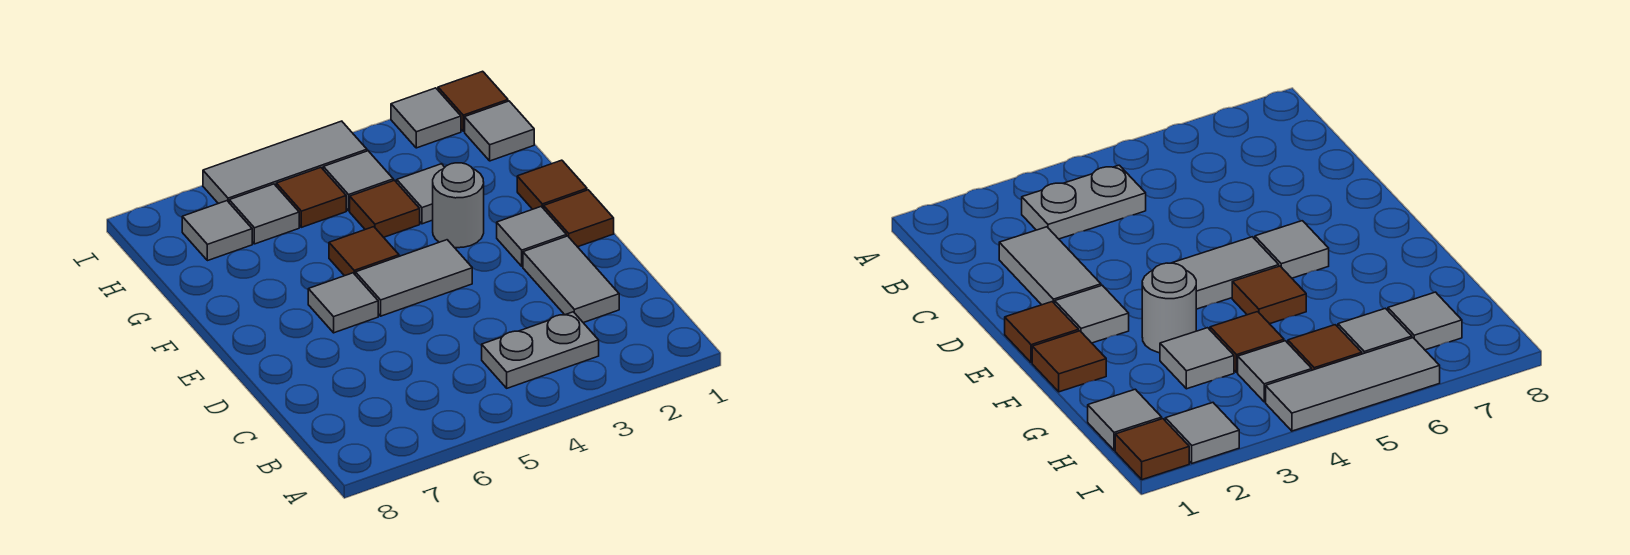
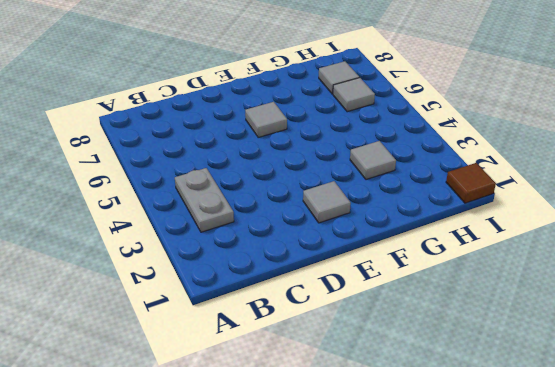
none -> grey 1x2 tile [523,236,619,323]
none -> brown 1x1 tile [544,190,614,247]
none -> grey 1x2 tile [355,240,472,316]

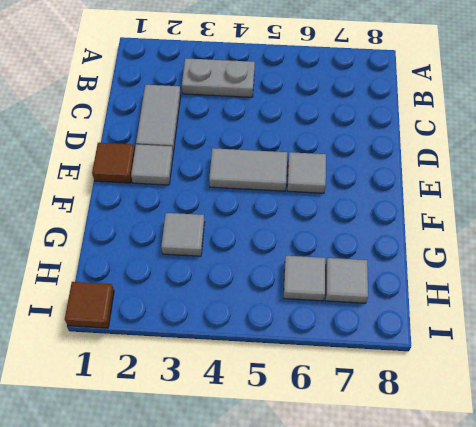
none -> brown 1x1 tile [517,160,587,209]
none -> grey 1x1 round brick [433,163,484,248]
none -> brown 1x1 tile [329,227,399,276]

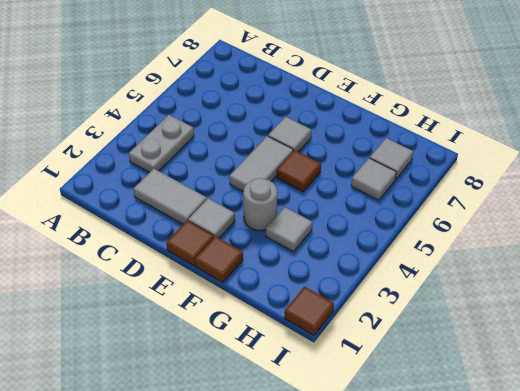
none -> brown 1x1 tile [350,180,420,237]
none -> grey 1x1 tile [465,101,534,161]
none -> grey 1x1 tile [323,151,393,211]

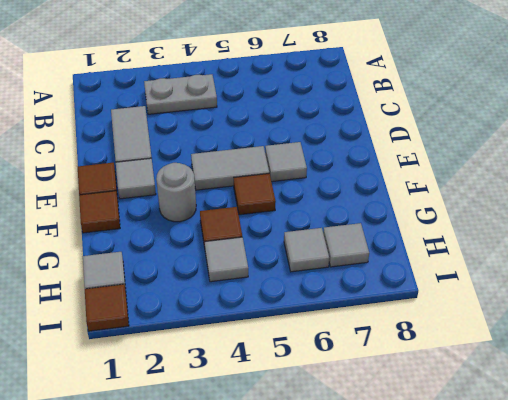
none -> grey 1x1 tile [397,164,445,224]
none -> brown 1x1 tile [276,168,346,227]
none -> grey 1x1 tile [391,88,461,148]

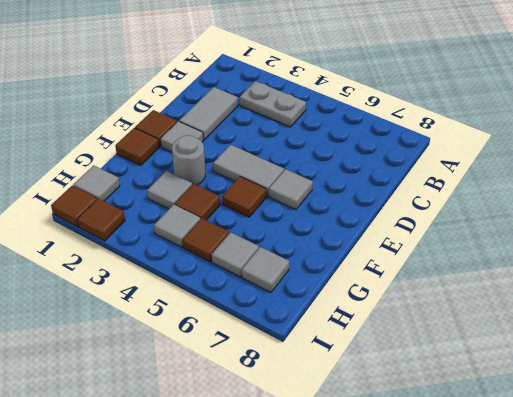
brown 1x1 tile [77,199,125,241] -> grey 1x1 tile [391,88,461,148]
none -> grey 1x3 tile [203,121,367,204]

